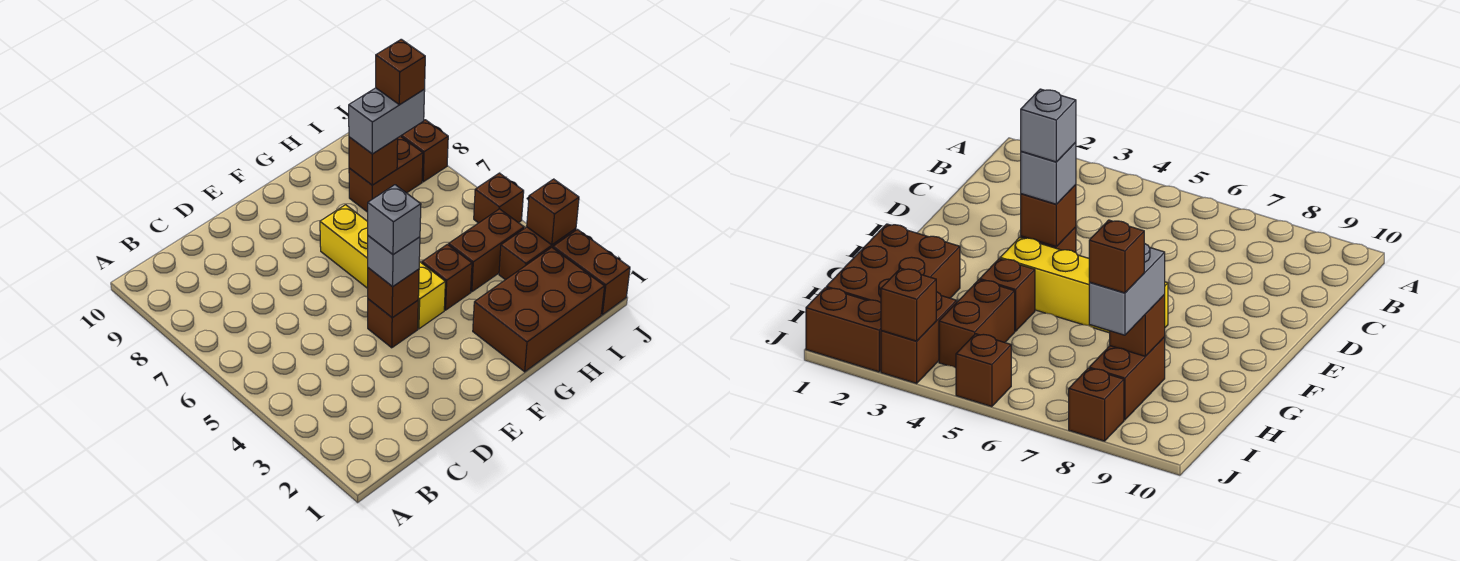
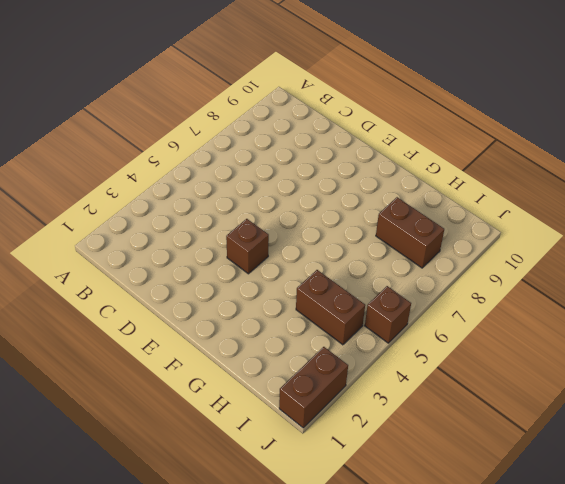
none -> yellow 1x4 brick [320,205,445,329]
none -> brown 2x3 brick [473,247,605,372]
none -> brown 1x1 brick [422,244,472,310]

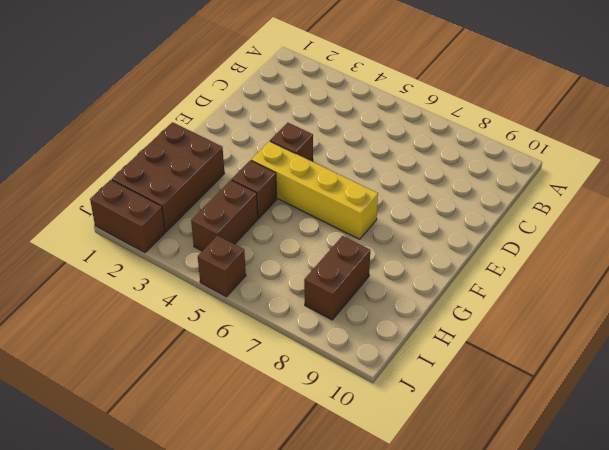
none -> brown 1x2 brick [499,227,576,280]
none -> brown 1x1 brick [401,120,448,182]
none -> brown 1x1 brick [368,268,419,318]

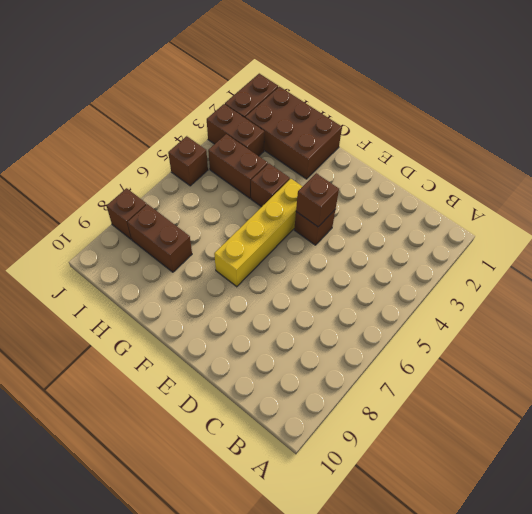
none -> brown 1x1 brick [349,137,398,185]
none -> brown 1x1 brick [527,179,579,245]
none -> grey 1x1 brick [368,236,420,287]

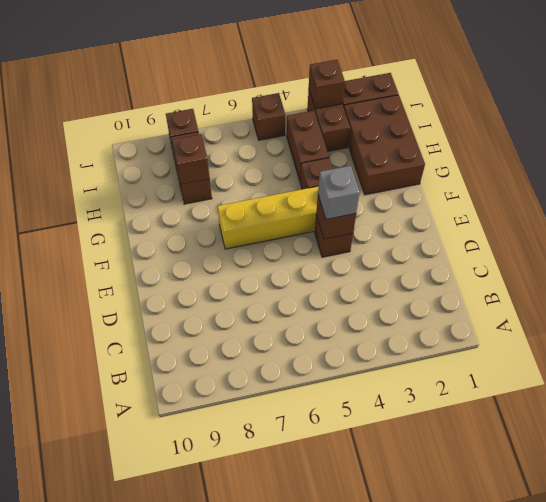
none -> grey 1x2 brick [349,88,425,154]
none -> grey 1x1 brick [368,185,421,255]
none -> brown 1x1 brick [376,39,425,105]

